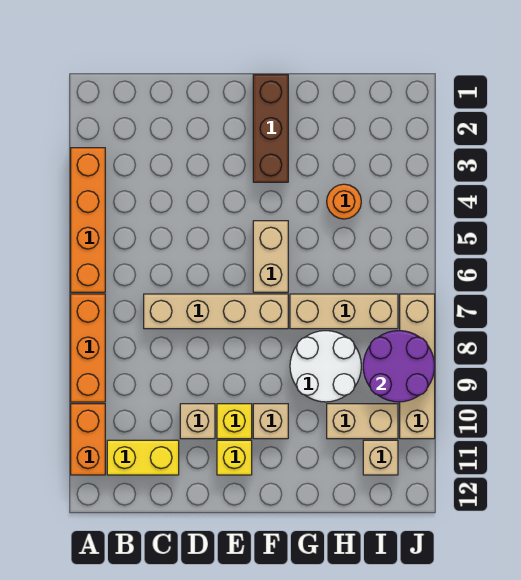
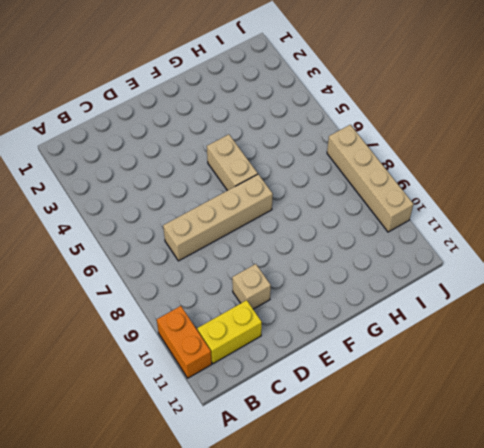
none -> orange 1x4 brick [71,148,105,292]
none -> orange 1x3 brick [71,294,105,402]
none -> yellow 1x1 brick [217,404,252,439]

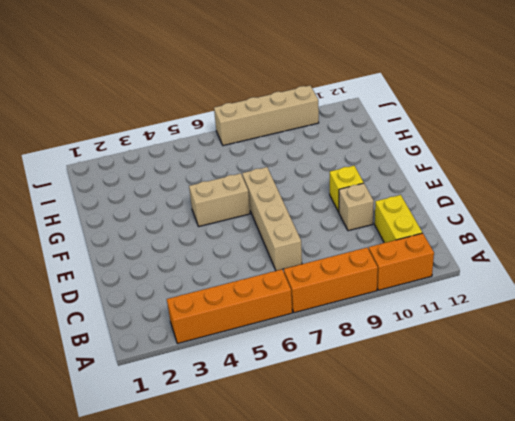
none -> yellow 1x1 brick [217,440,252,475]
none -> brown 1x3 brick [253,75,288,182]
none -> tan 1x1 brick [253,404,288,439]

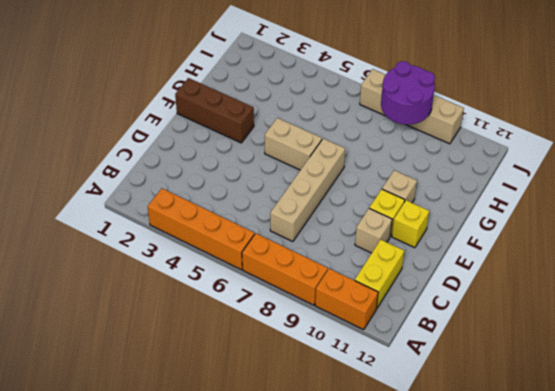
none -> tan 1x3 brick [290,294,398,329]
none -> white 2x2 round brick [290,331,361,402]
none -> orange 1x1 round brick [327,184,361,219]

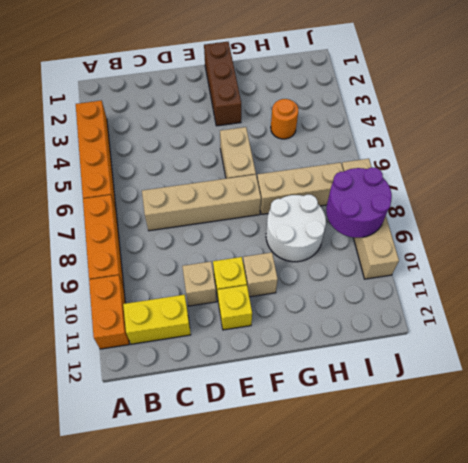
none -> tan 1x2 brick [327,404,398,439]
none -> tan 1x1 brick [363,440,398,475]

